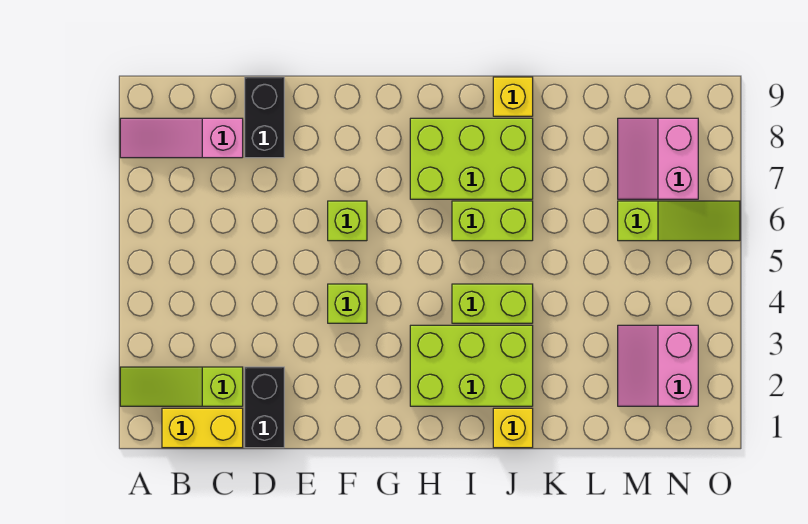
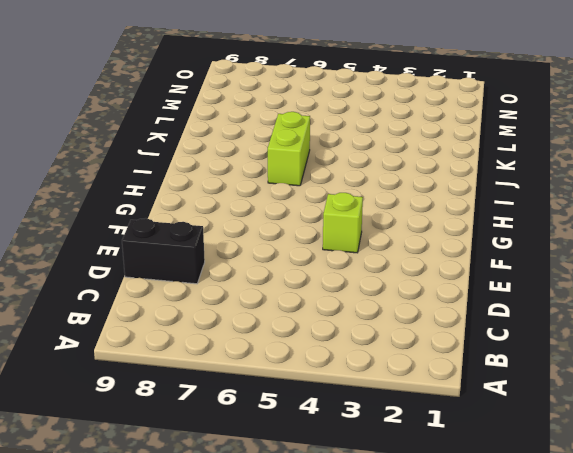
none -> lime 1x3 slope [120,367,243,406]
none -> pink 1x3 slope [120,118,243,158]
none -> yellow 1x2 brick [162,408,243,448]

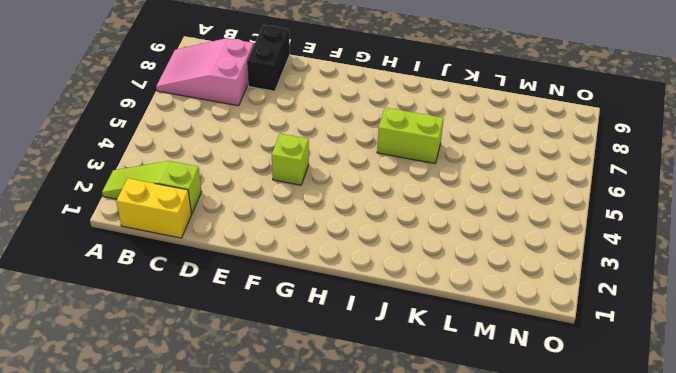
pink 2x3 slope [156,38,254,106] -> pink 1x3 slope [120,118,243,158]
none -> black 1x2 brick [245,367,284,448]
none -> lime 1x1 brick [328,201,367,241]
none -> lime 2x3 brick [410,325,533,406]

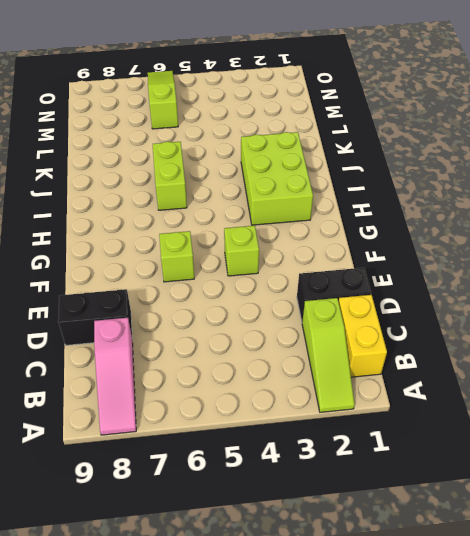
none -> lime 2x3 brick [410,118,533,199]
none -> lime 1x2 brick [452,284,533,323]
none -> yellow 1x1 brick [493,408,533,448]

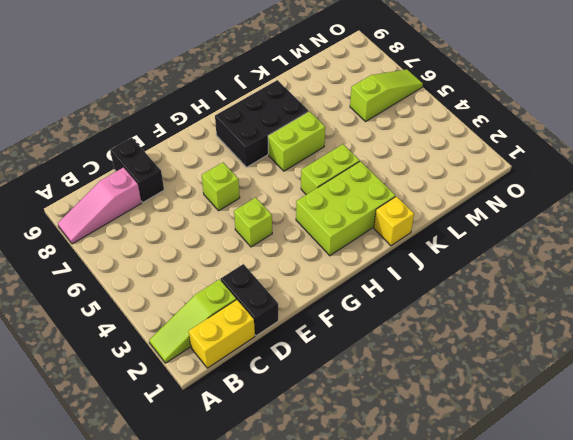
black 2x3 brick [215,80,309,167] -> lime 2x3 brick [410,118,533,199]
none -> yellow 1x1 brick [493,77,533,116]
none -> pink 2x2 slope [618,325,698,406]
none -> pink 2x2 slope [618,118,698,199]

